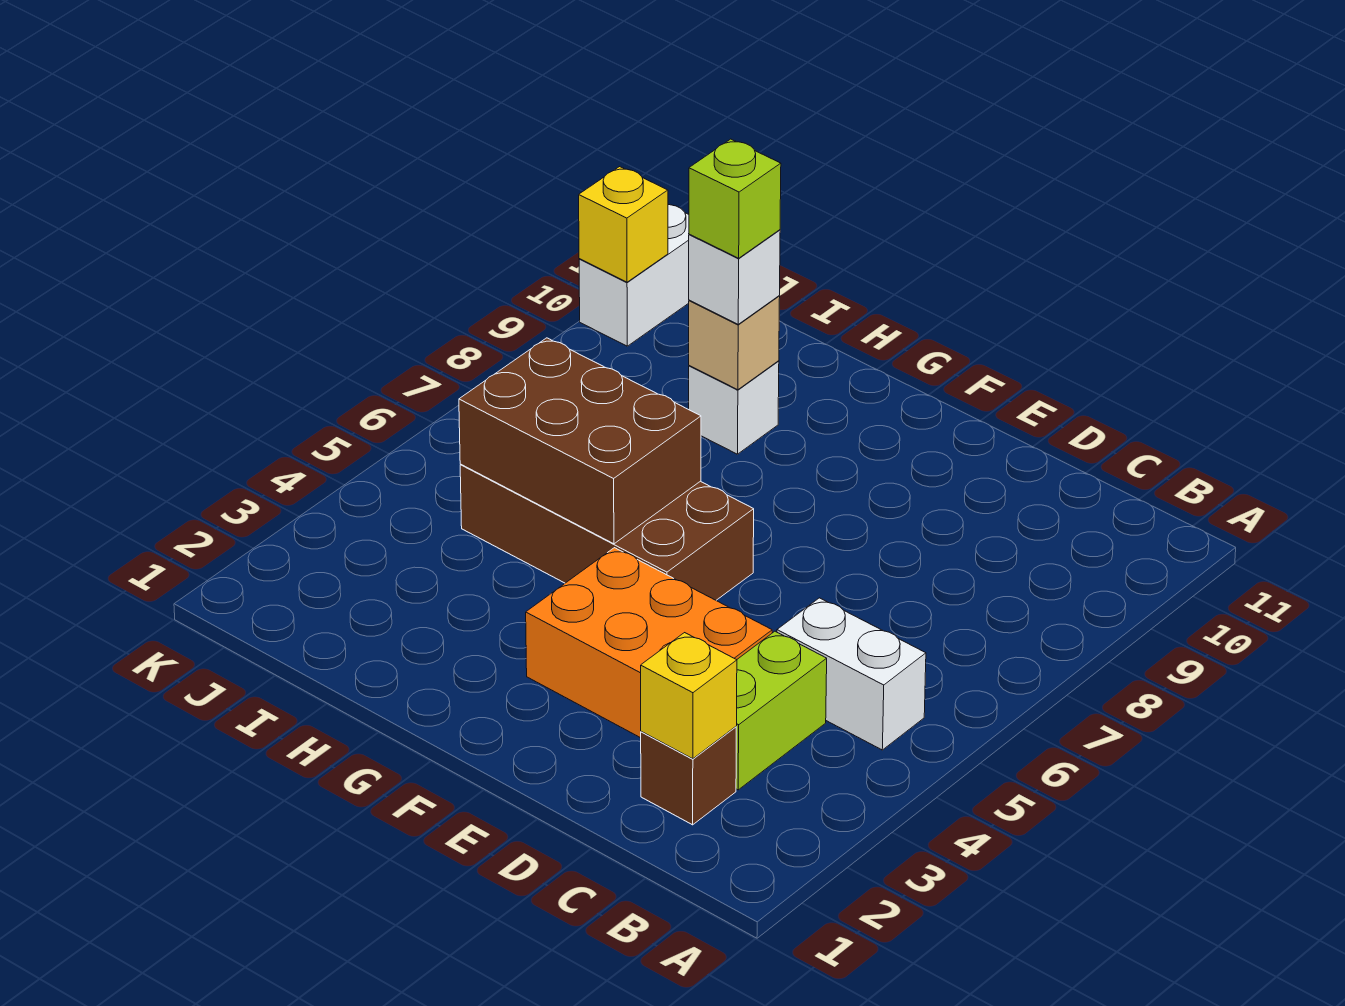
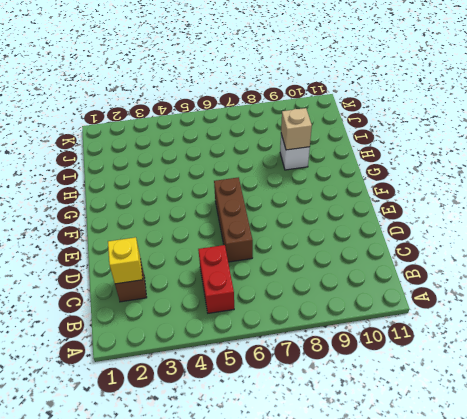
red 1x2 brick [198,245,234,313] -> white 1x2 brick [777,598,926,750]
brown 1x3 brick [214,177,253,262] -> brown 2x4 brick [460,465,754,600]
none -> lime 1x2 brick [736,631,827,790]
none -> orange 2x3 brick [526,548,772,738]
none -> white 1x2 brick [579,205,689,346]

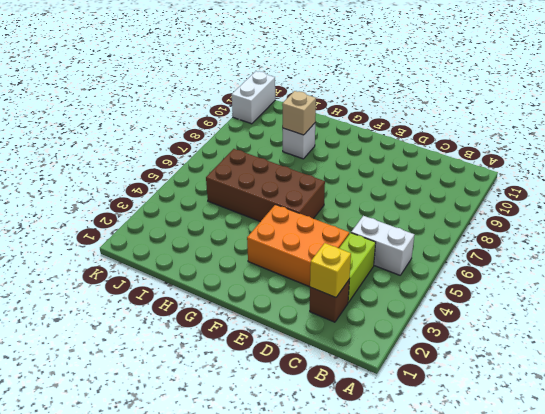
none -> brown 2x3 brick [459,338,701,544]
none -> yellow 1x1 brick [579,167,668,282]
none -> white 1x1 brick [689,230,780,324]

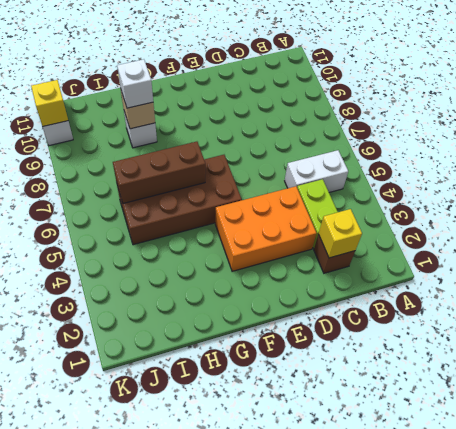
brown 1x3 brick [113,142,206,203] -> brown 2x3 brick [459,338,701,544]
none -> lime 1x1 brick [689,139,781,258]

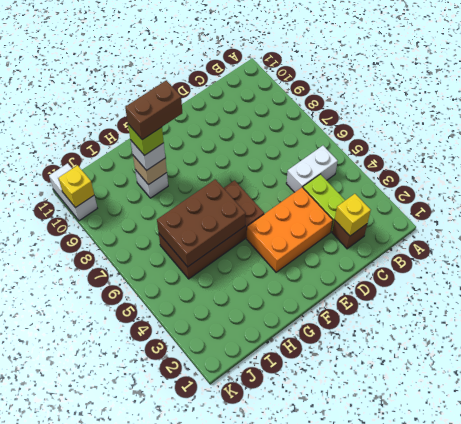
brown 1x2 brick [125,80,182,140] -> none

